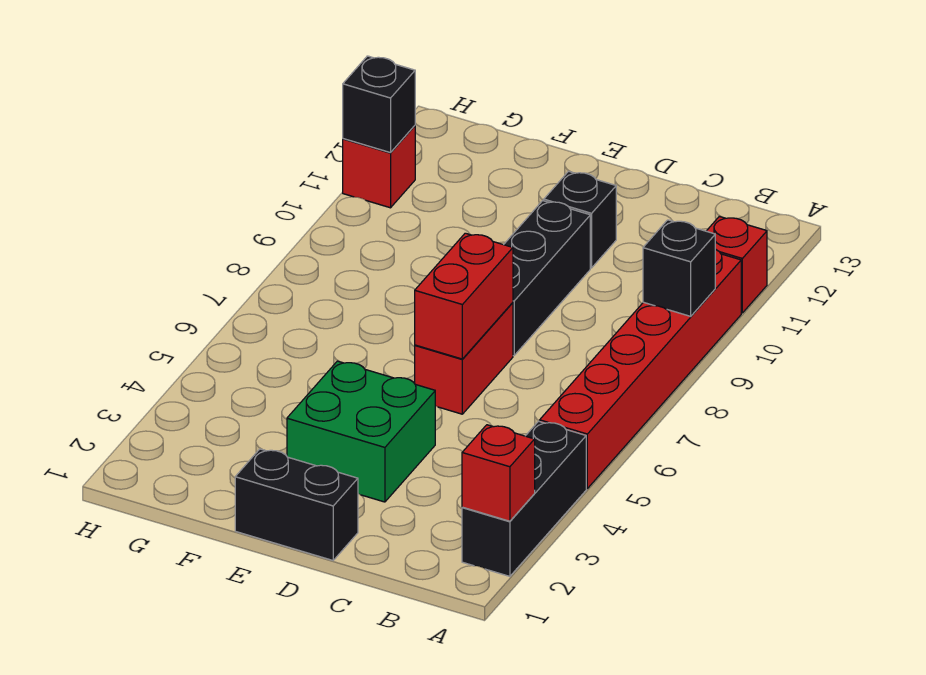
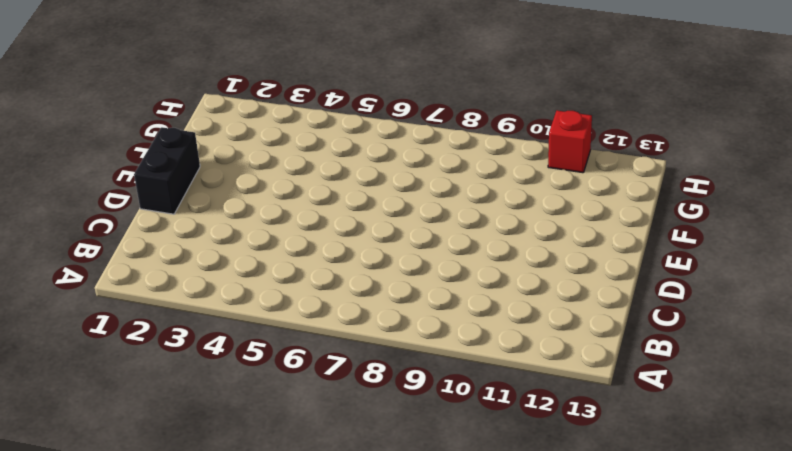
none -> black 1x3 brick [462,421,586,576]
none -> red 1x6 brick [540,249,741,488]
none -> red 1x1 brick [707,216,767,313]

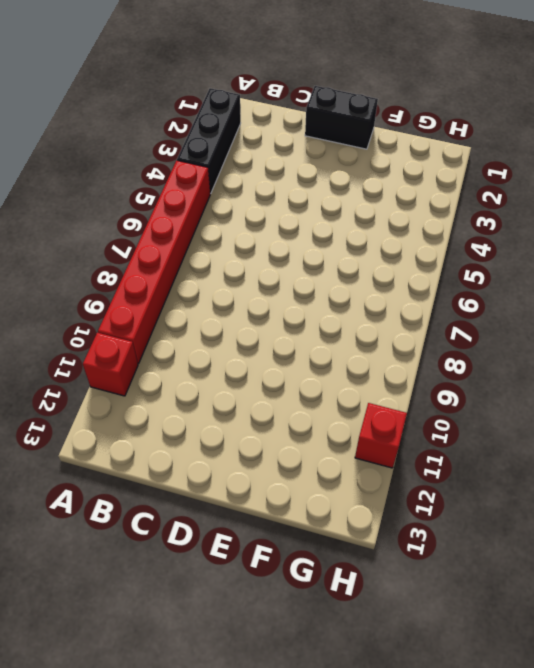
none -> green 2x2 brick [287,361,435,502]
none -> red 1x2 brick [415,303,513,414]
none -> black 1x3 brick [504,201,590,356]

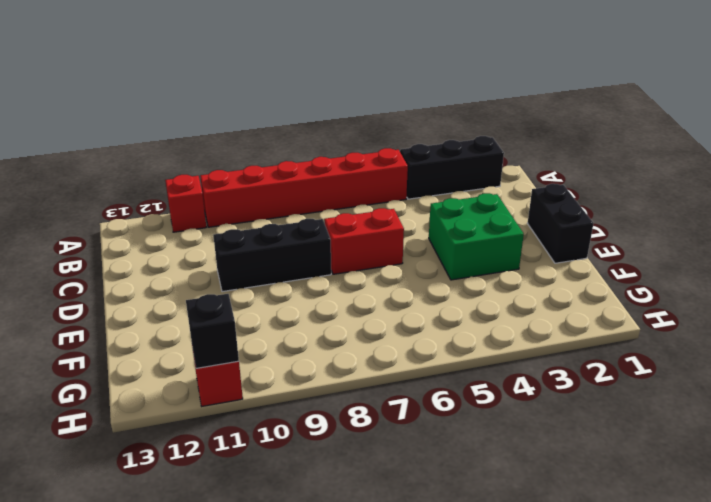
none -> black 1x1 brick [544,171,616,268]
none -> red 1x1 brick [462,425,535,521]
none -> black 1x1 brick [643,220,715,316]

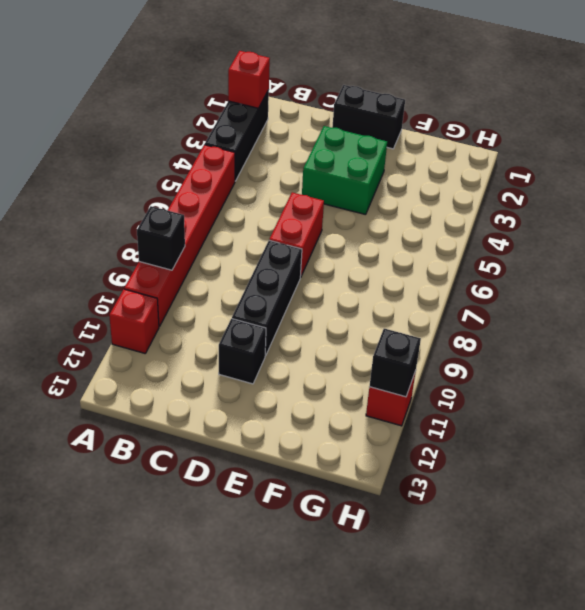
none -> red 1x2 brick [415,233,513,359]

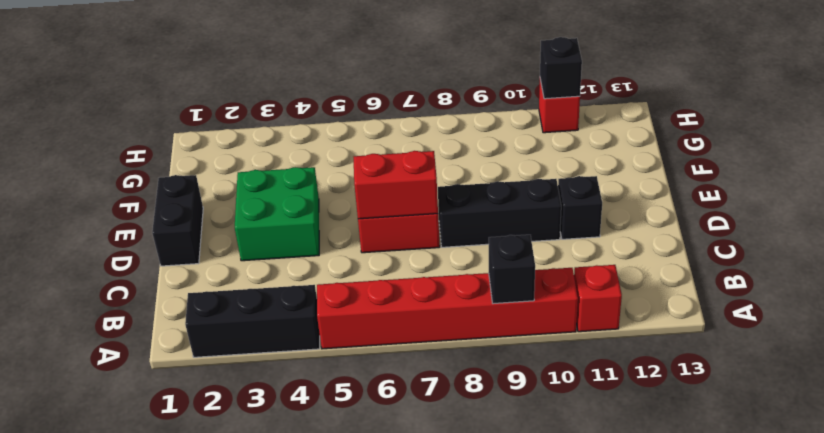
none -> red 1x1 brick [462,425,535,521]

